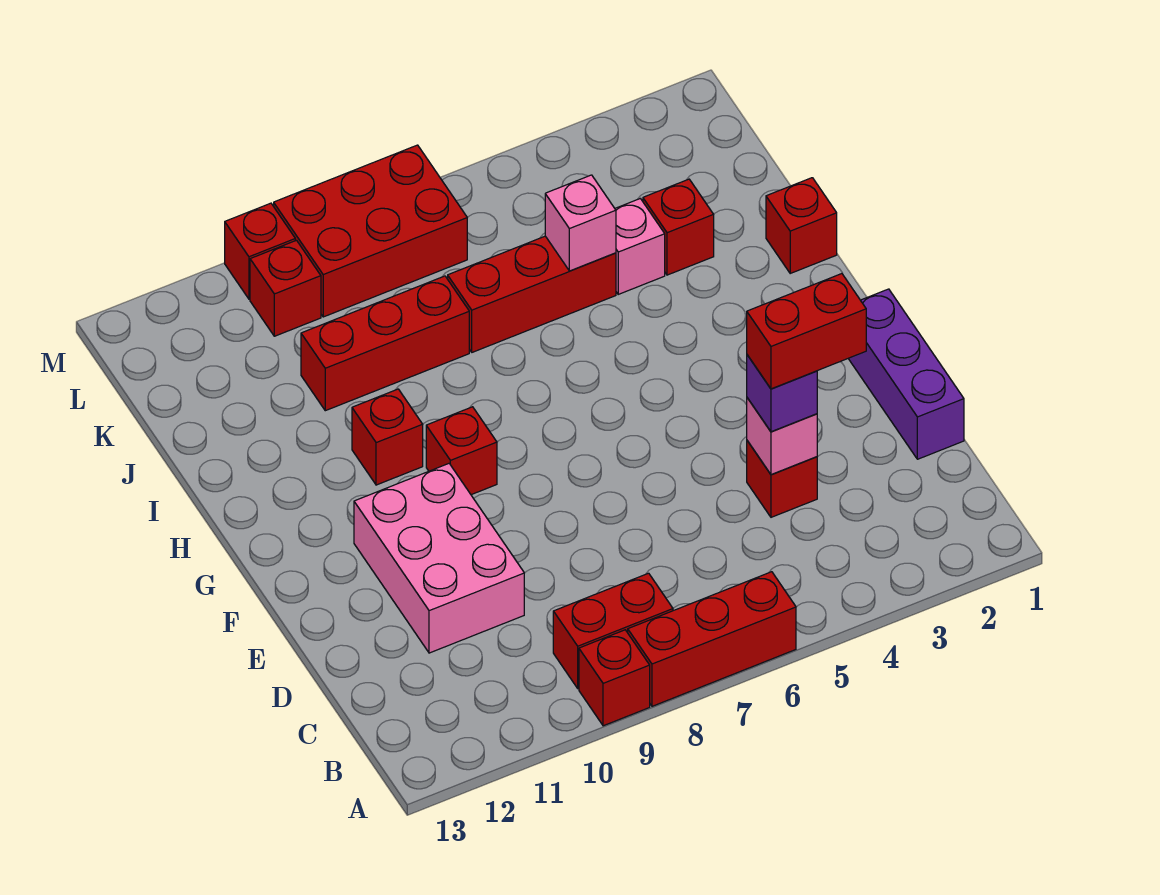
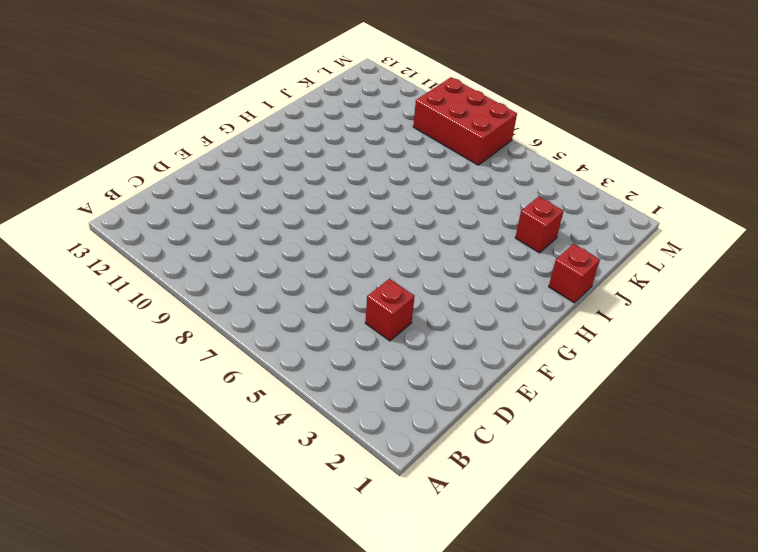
none -> red 1x3 brick [628,572,796,706]
none -> red 1x1 brick [579,630,650,726]
none -> red 1x2 brick [553,573,673,688]

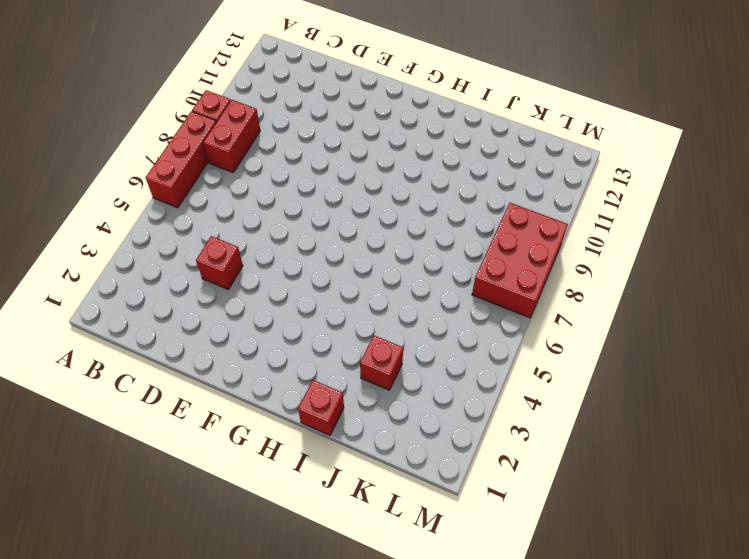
none -> purple 1x3 brick [848,289,964,459]
none -> pink 2x3 brick [354,464,524,653]
none -> red 1x1 brick [426,407,497,495]

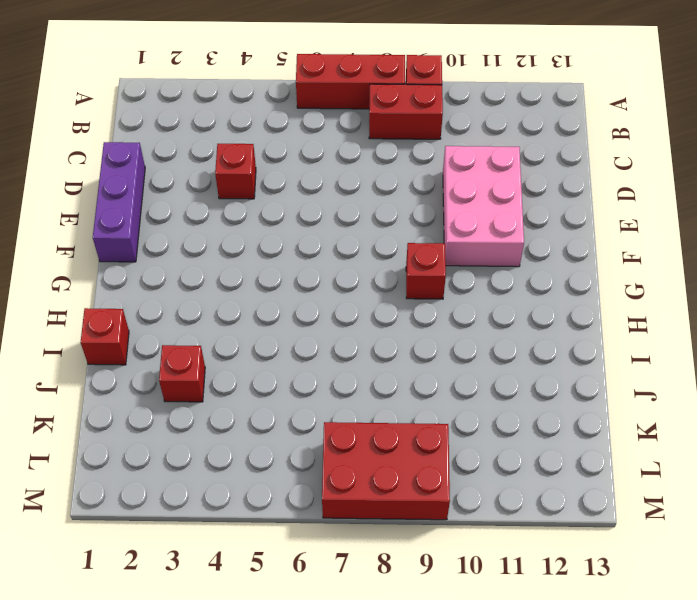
none -> red 1x1 brick [352,389,423,485]
none -> pink 1x1 brick [615,199,665,294]
none -> red 1x3 brick [448,236,616,352]

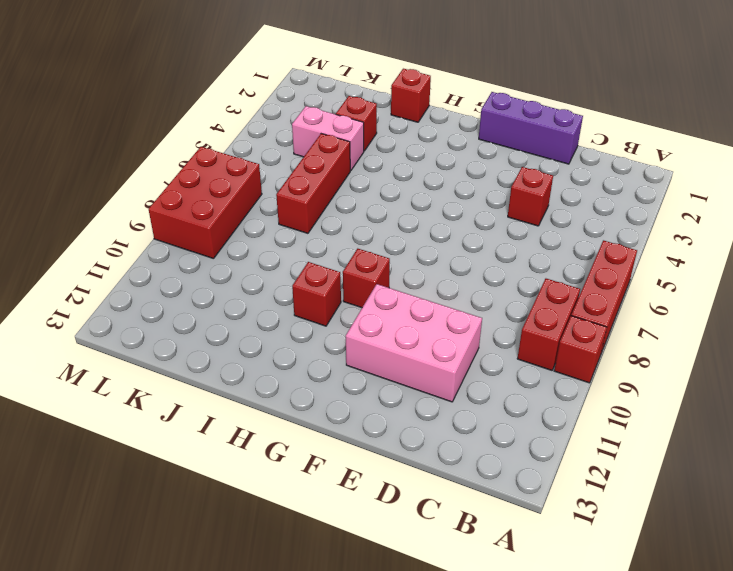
pink 1x2 brick [292,106,364,171] -> pink 1x1 brick [615,199,665,294]
none -> red 1x3 brick [301,276,469,411]
none -> red 1x1 brick [250,240,321,336]
none -> red 1x1 brick [225,203,295,299]

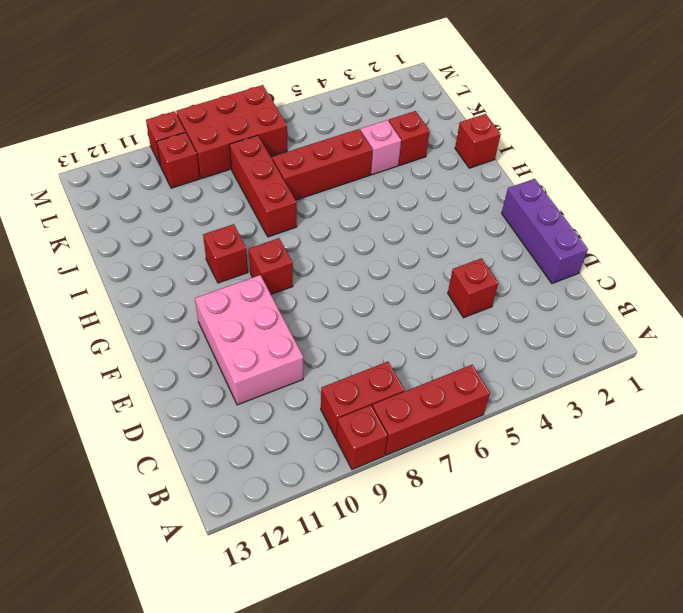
red 1x3 brick [229,135,297,237] -> red 1x3 brick turned to [301,276,469,411]
none -> pink 1x1 brick [747,398,817,475]
none -> pink 1x1 brick [545,175,616,271]
none -> purple 1x1 brick [747,355,817,432]

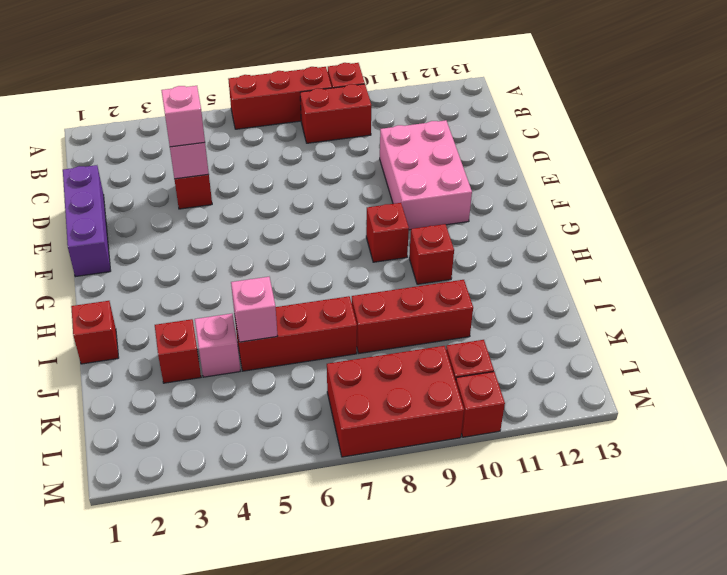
pink 1x1 brick [161,86,205,147] -> purple 1x1 brick [747,355,817,432]
none -> red 1x2 brick [747,274,866,389]

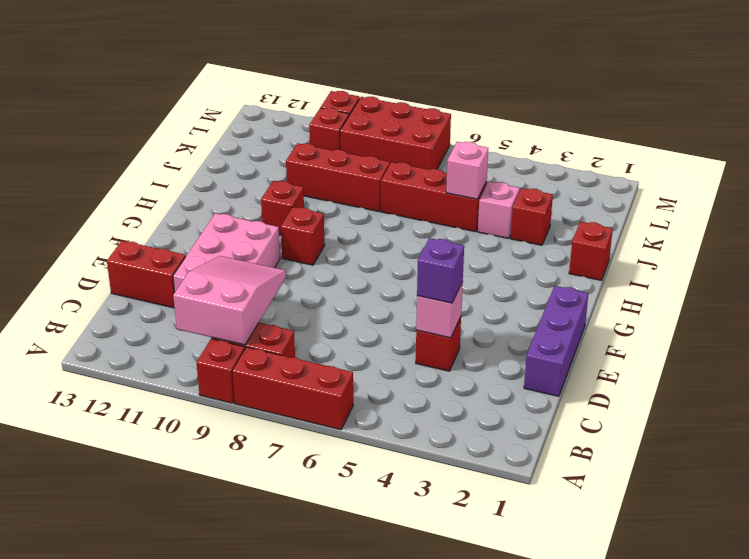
pink 2x3 slope [173,256,286,345] -> none
red 1x2 brick [107,241,186,308] -> red 1x2 brick moved to [747,274,866,389]

